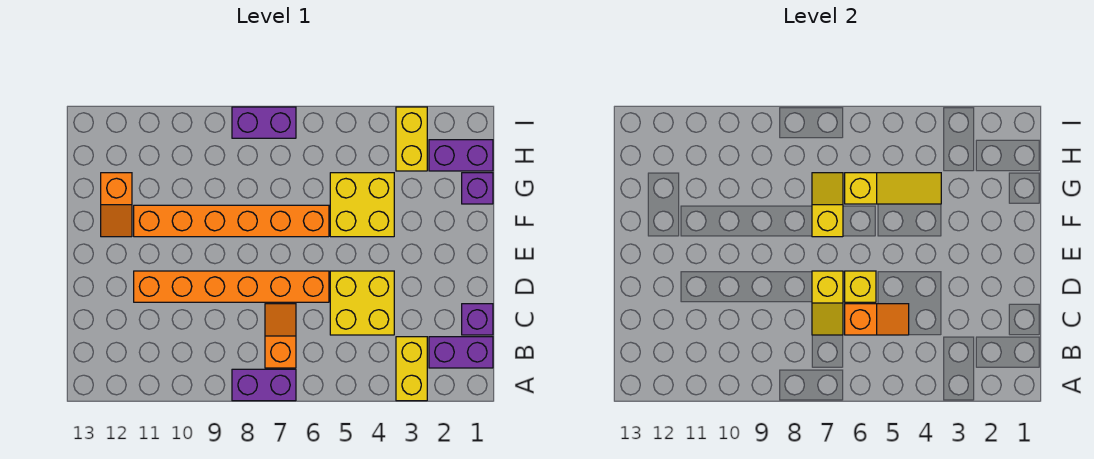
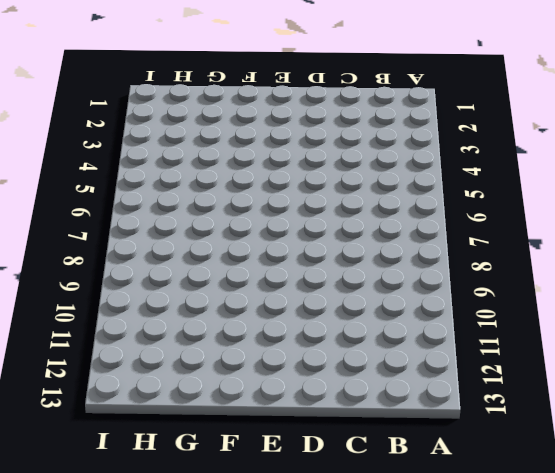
none -> yellow 1x2 brick [396,337,427,401]
none -> purple 1x2 brick [232,369,296,401]
none -> purple 1x2 brick [429,337,493,368]

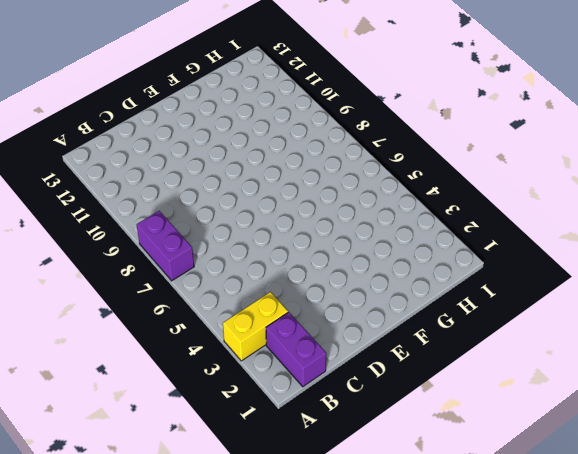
none -> orange 1x2 slope [265,304,296,368]
none -> purple 1x1 brick [462,304,493,335]
none -> yellow 2x2 brick [330,271,394,335]

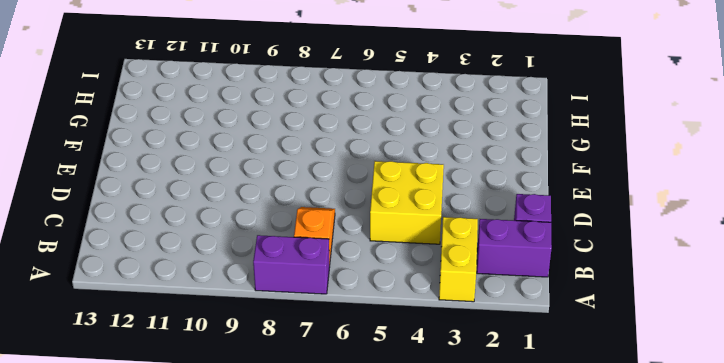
none -> orange 1x6 brick [134,271,329,302]
none -> yellow 2x2 brick [330,173,394,237]
none -> orange 1x6 brick [134,205,329,237]

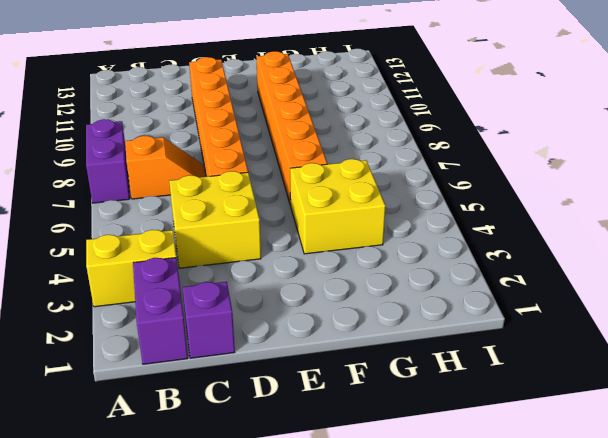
none -> orange 1x2 slope [101,173,132,237]
none -> purple 1x1 brick [462,173,493,204]
none -> purple 1x2 brick [429,140,493,171]

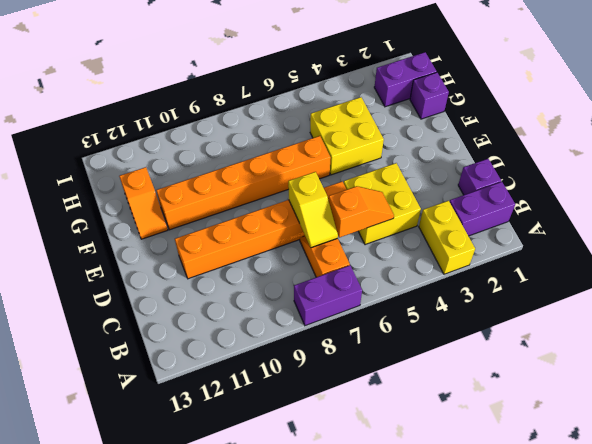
none -> yellow 1x2 brick [396,107,427,171]
none -> purple 1x2 brick [232,107,296,138]
none -> yellow 1x1 brick [845,271,876,302]

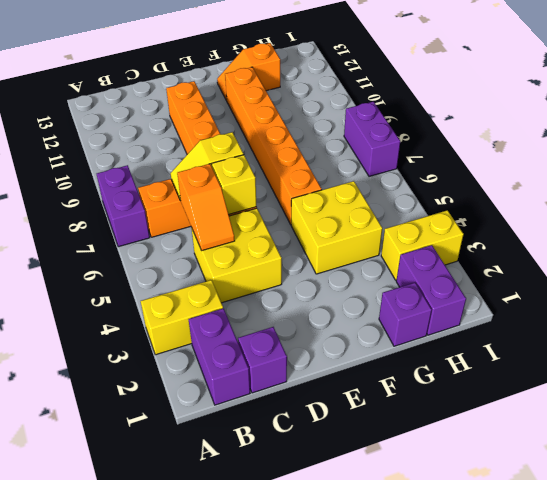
none -> yellow 1x2 slope [812,173,843,237]
none -> yellow 1x3 slope [845,173,941,204]

